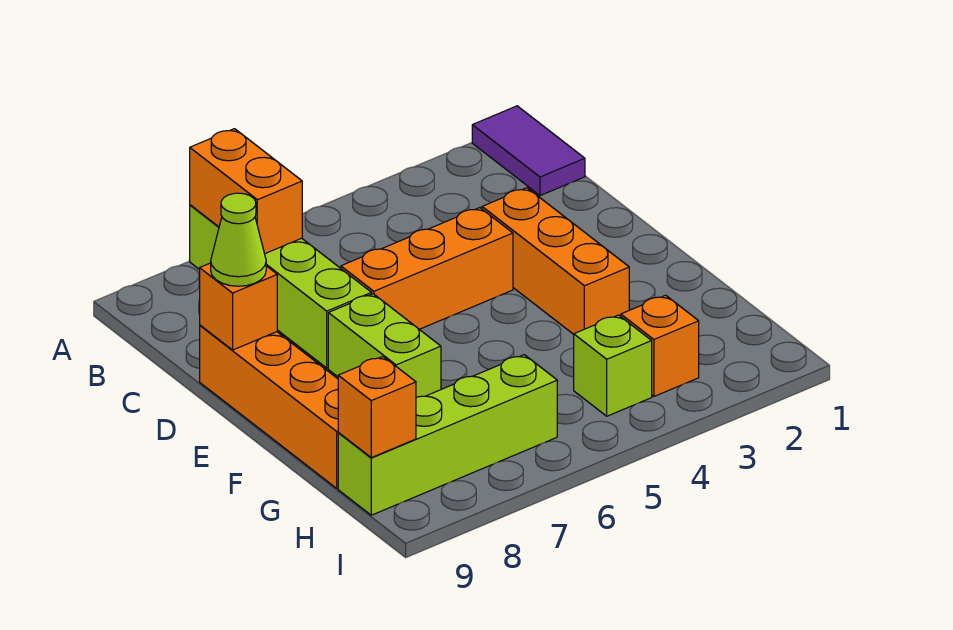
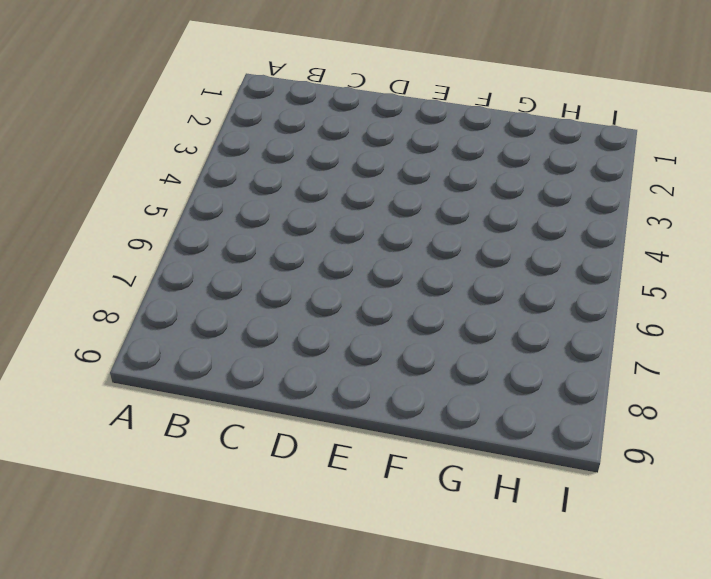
none -> purple 1x2 tile [472,106,585,196]
none -> lime 1x4 brick [190,205,372,368]
none -> orange 1x3 brick [482,188,629,334]

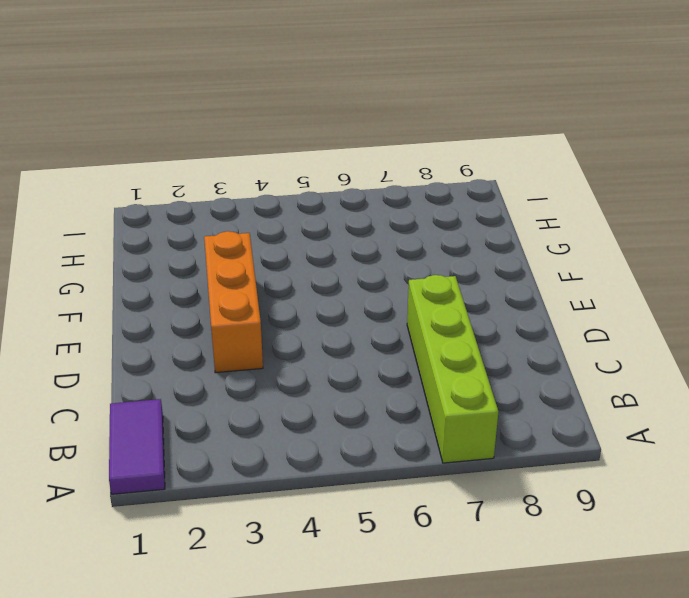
none -> orange 1x3 brick [341,208,513,329]
none -> orange 1x4 brick [200,325,339,488]
none -> lime 1x2 brick [328,294,441,397]

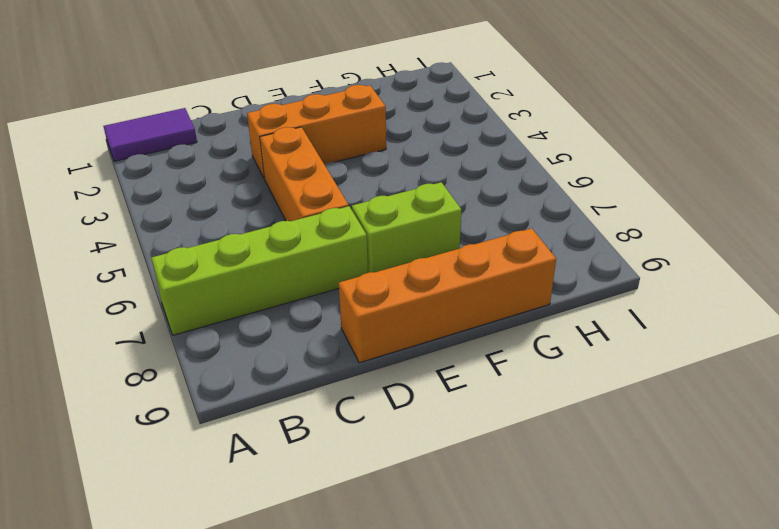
none -> orange 1x1 brick [621,295,699,396]
none -> lime 1x1 brick [574,315,652,416]
none -> lime 1x4 brick [338,355,557,515]

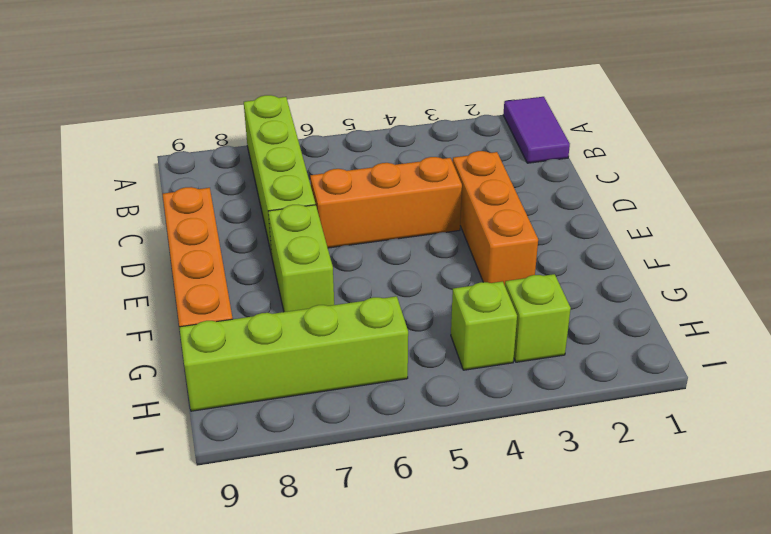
lime 1x1 brick [505,274,571,362] -> orange 1x1 brick [621,295,699,396]
none -> orange 1x2 brick [190,129,302,254]
none -> orange 1x1 brick [200,263,277,350]
none -> orange 1x1 brick [338,357,416,458]

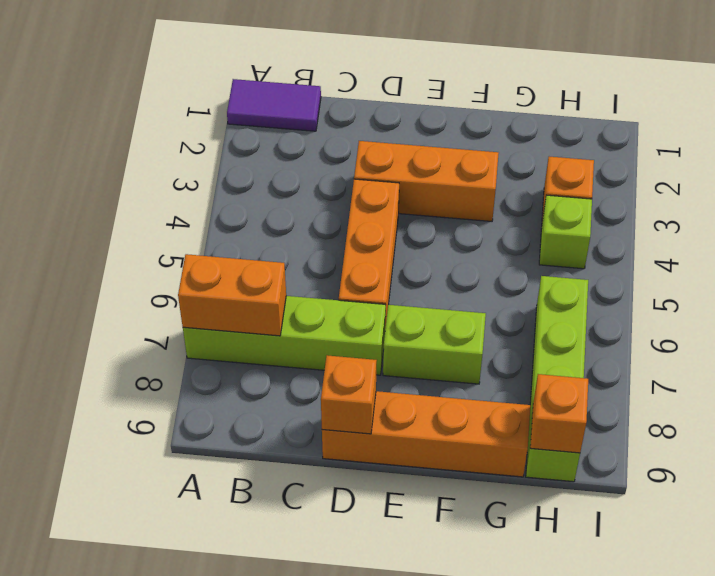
none -> lime 1x1 cone [211,193,266,286]

